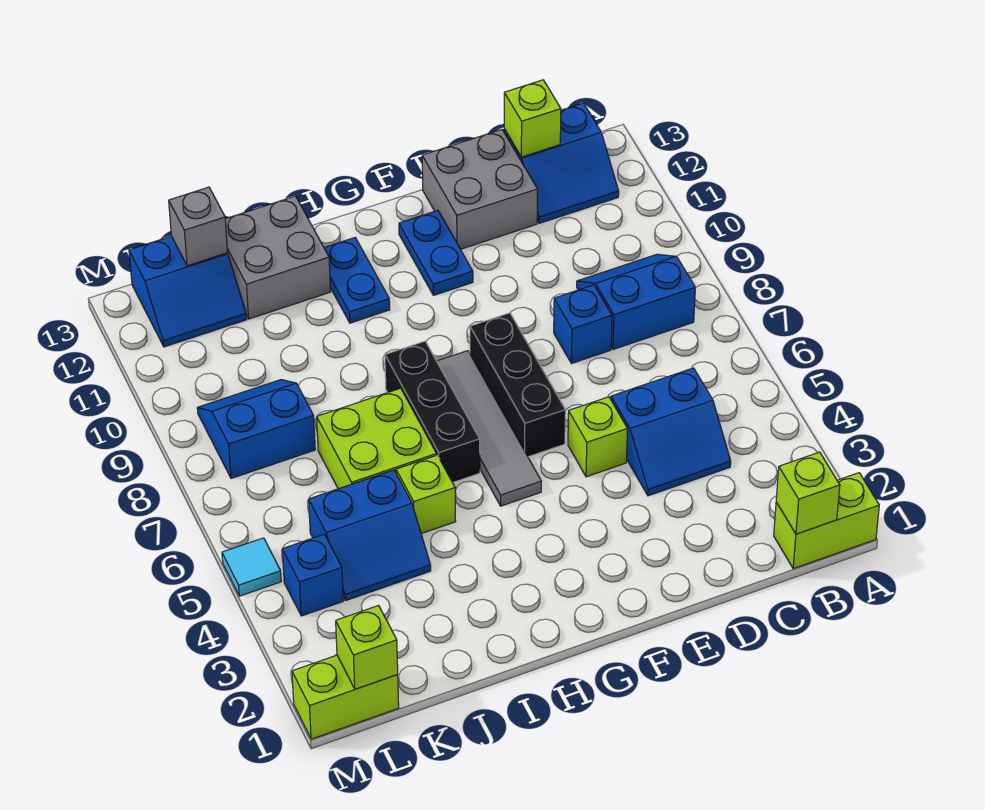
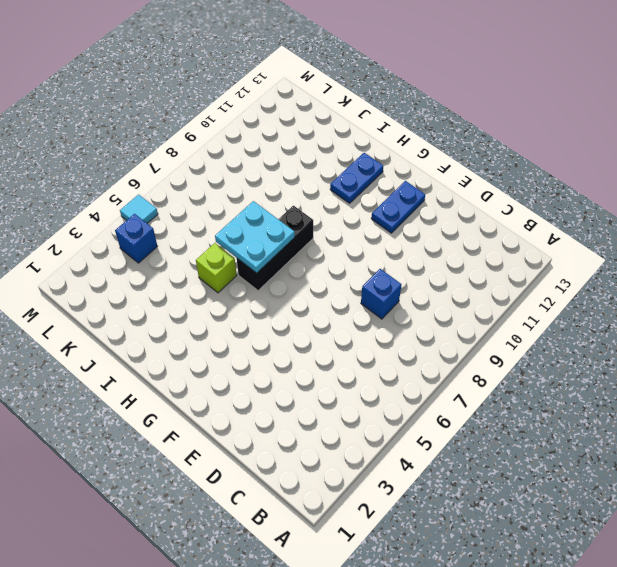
cyan 2x2 plate [215,201,295,273] -> none
none -> lime 1x2 brick [774,473,879,569]
none -> blue 2x2 slope [577,254,695,349]
none -> blue 2x2 slope [504,103,619,223]

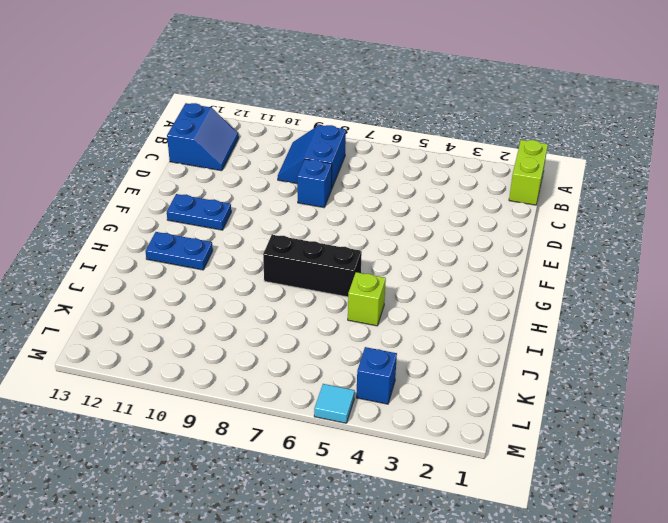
none -> blue 2x2 slope [611,368,731,496]
none -> grey 2x2 brick [422,130,538,249]
none -> lime 1x1 brick [568,397,628,477]

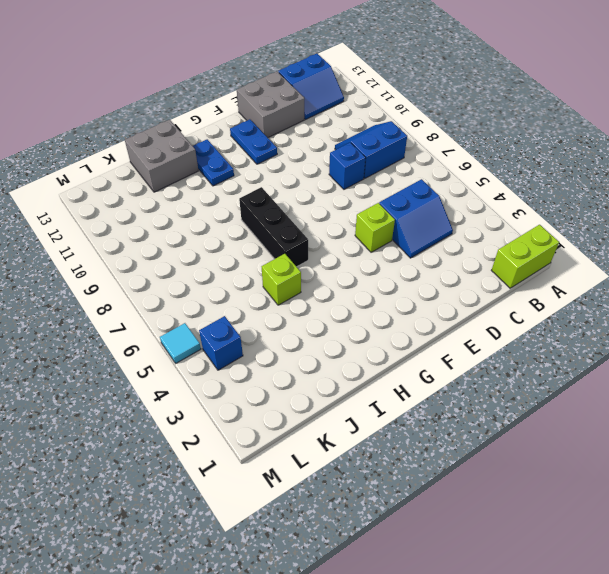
none -> black 1x3 brick [470,313,566,457]
none -> grey 1x4 tile [437,351,541,506]
none -> lime 2x2 brick [317,388,437,489]

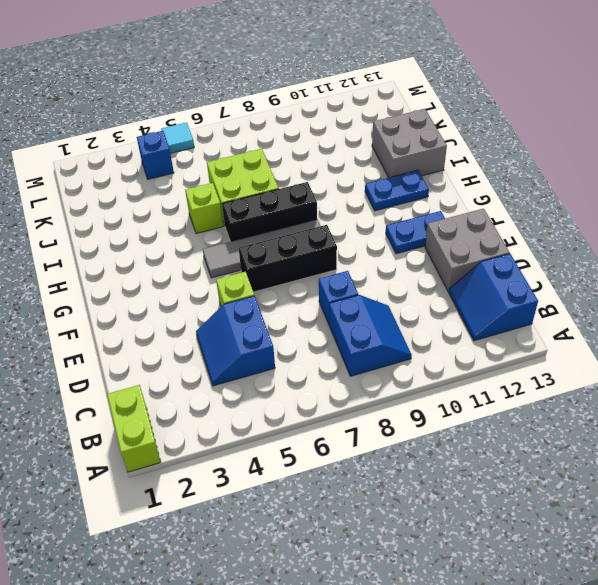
none -> blue 2x2 slope [309,470,431,601]
none -> blue 2x2 slope [197,380,315,478]
none -> blue 2x2 slope [129,236,247,347]

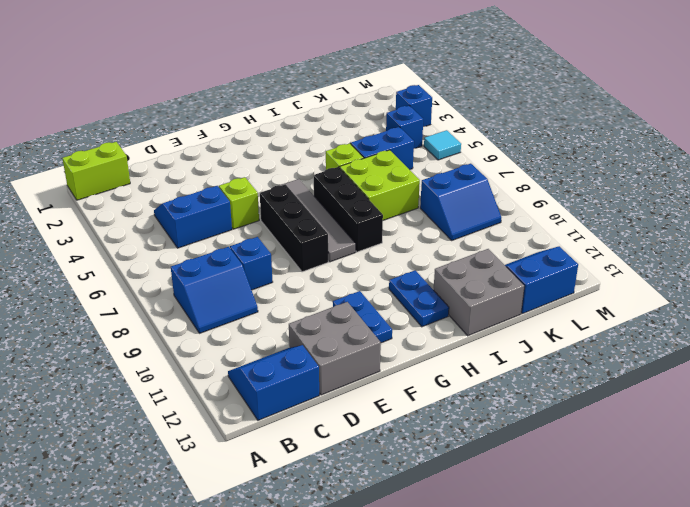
blue 1x1 brick [396,85,432,127] -> none
none -> lime 1x2 brick [292,655,399,739]
none -> lime 1x1 brick [776,452,840,534]
none -> lime 1x1 brick [504,80,561,157]

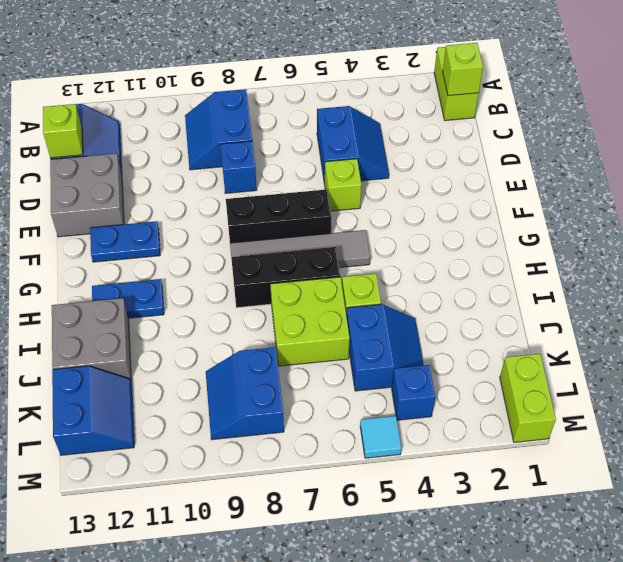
none -> grey 1x1 brick [169,187,228,266]
none -> lime 1x1 brick [336,606,398,689]

